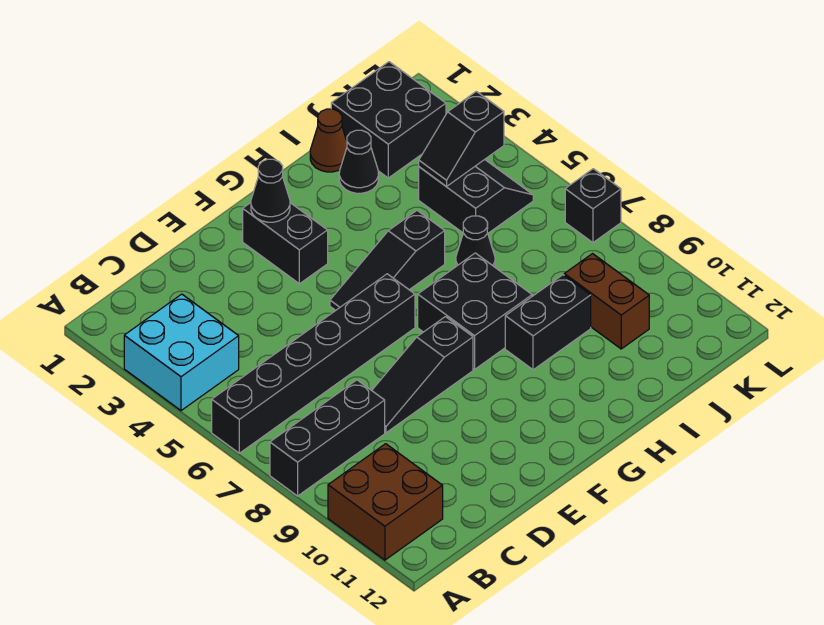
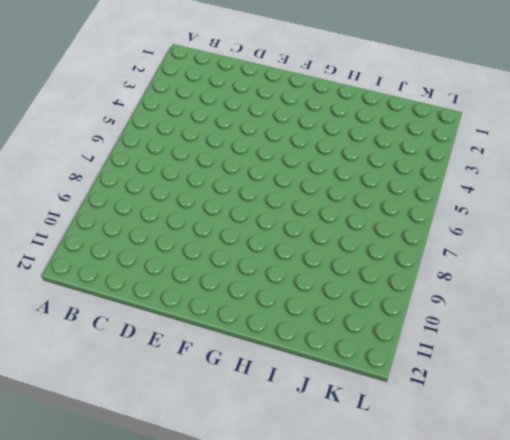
none -> cyan 2x2 brick [124,294,239,411]
none -> black 1x6 brick [212,274,415,453]
none -> black 1x3 brick [270,380,385,496]

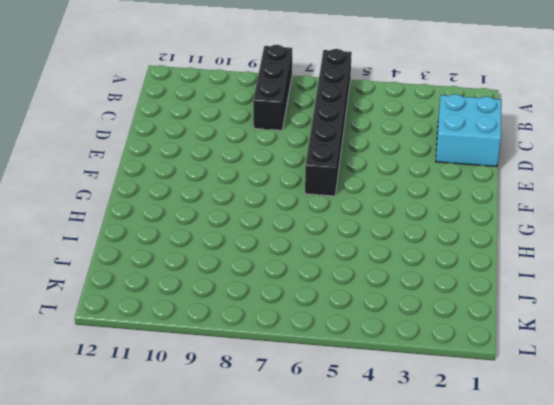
cyan 2x2 brick [436,94,501,166] -> cyan 2x2 brick moved to [124,294,239,411]
none -> brown 2x2 brick [328,444,443,560]
none -> black 1x3 slope [372,317,473,433]
none -> black 1x2 brick [243,203,328,284]

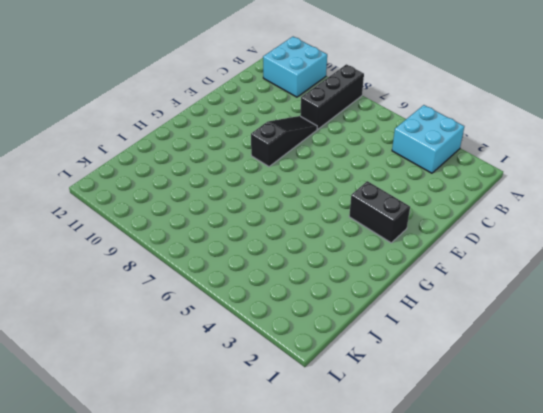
cyan 2x2 brick [263,37,327,97] -> brown 2x2 brick [328,444,443,560]
none -> black 1x6 brick [212,274,415,453]
none -> black 1x3 slope [330,211,445,310]
none -> black 2x2 brick [418,253,532,369]

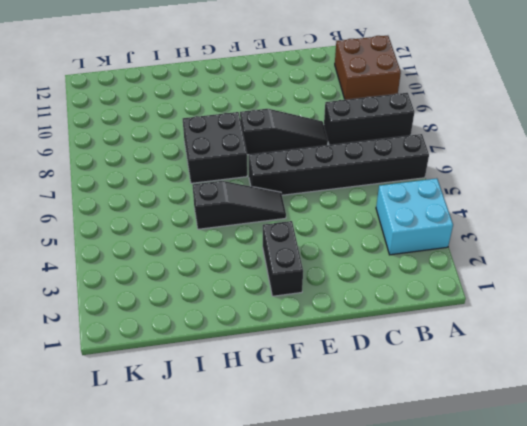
none -> black 1x2 brick [505,275,591,370]
none -> brown 1x1 cone [310,109,347,172]
none -> black 1x1 cone [339,130,378,193]

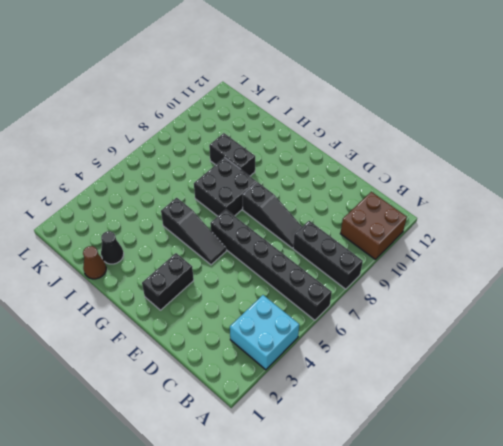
none -> black 1x1 cone [456,216,495,267]
none -> black 2x2 brick [331,62,446,178]
none -> black 2x2 slope [419,160,533,233]

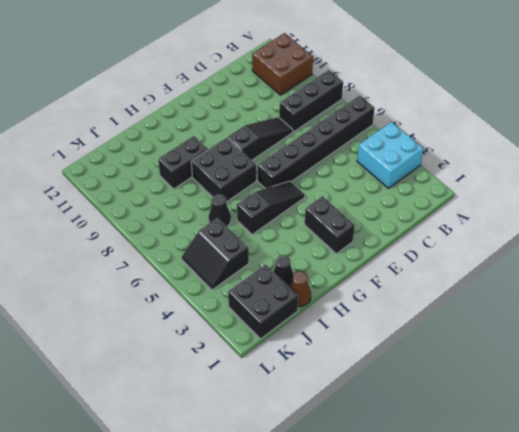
none -> brown 1x2 brick [564,254,649,349]
none -> black 1x1 brick [565,169,621,243]
none -> black 1x1 cone [251,159,290,222]

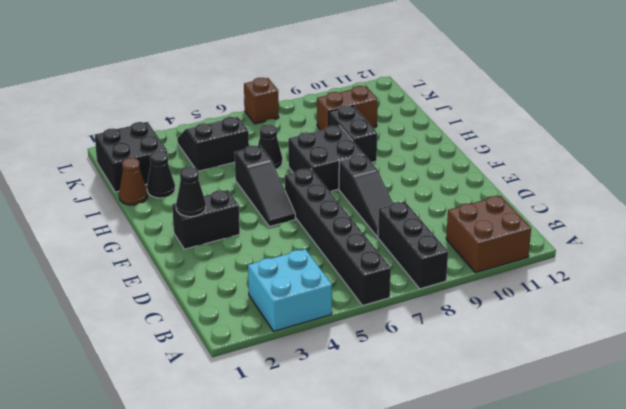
brown 1x1 brick [244,78,279,124] -> black 1x1 brick [565,169,621,243]
none -> black 1x2 slope [419,91,504,186]

